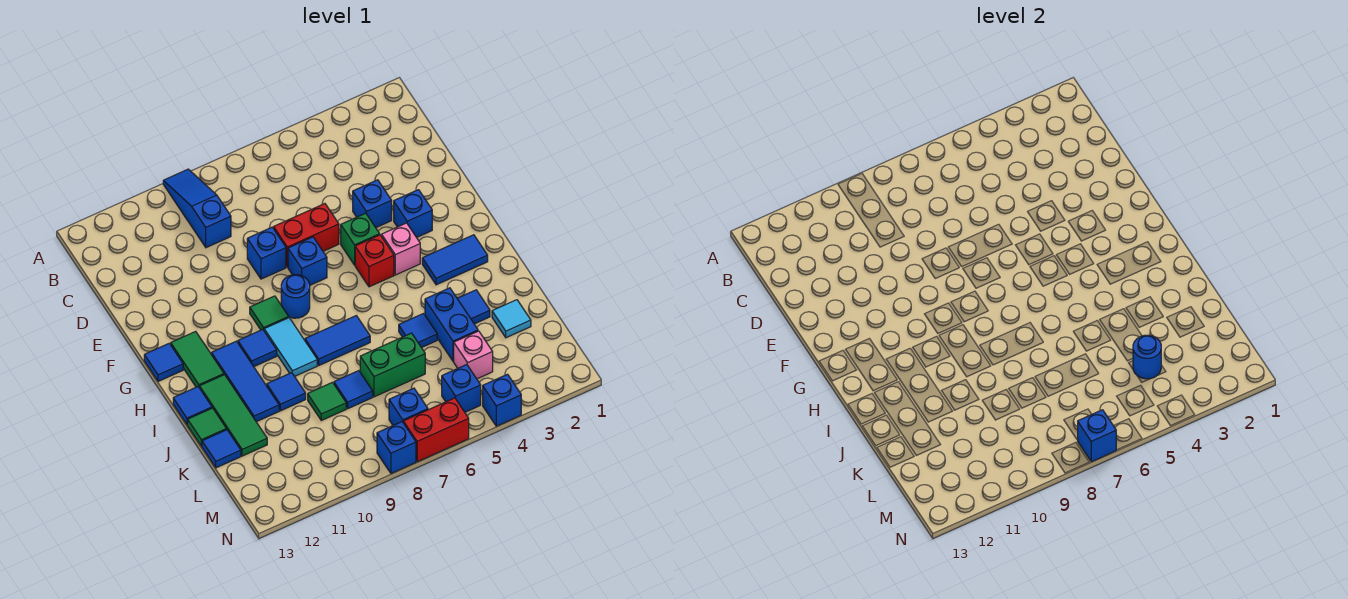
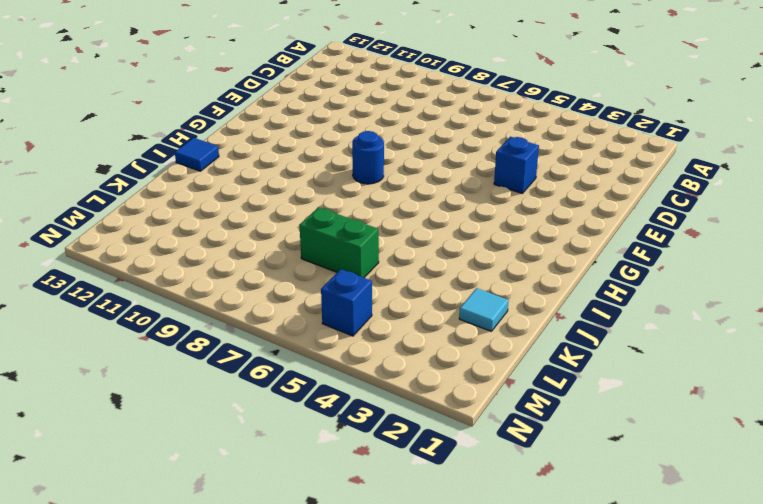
none -> blue 1x3 slope [163,169,231,248]
none -> red 1x2 brick [274,204,339,267]
none -> blue 1x1 brick [247,227,286,279]
none -> blue 1x1 brick [394,190,432,237]

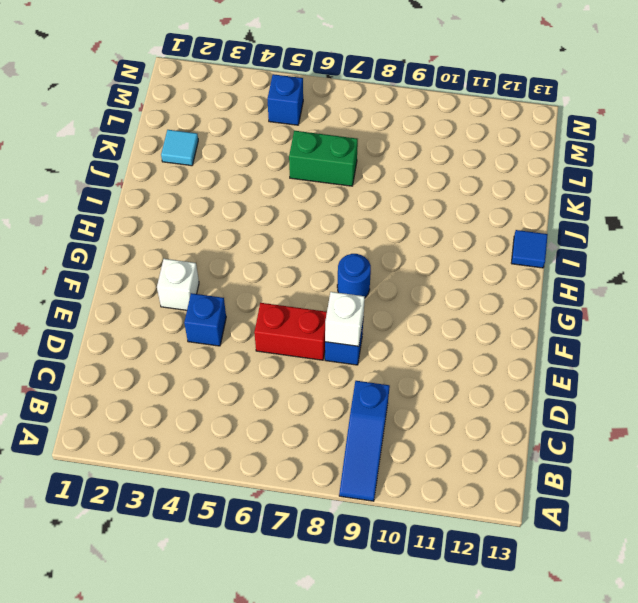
white 1x1 brick [325,292,365,346] -> none
white 1x1 brick [157,259,199,310] -> blue 1x1 brick [394,190,432,237]
none -> green 1x1 brick [341,213,380,265]
none -> blue 1x1 brick [288,237,327,285]
none -> pink 1x1 brick [382,223,420,275]
none -> red 1x1 brick [355,235,394,287]

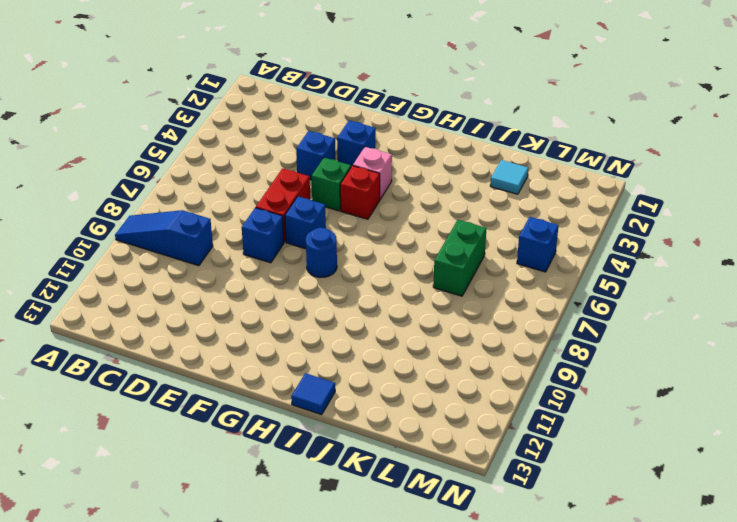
none -> green 1x1 tile [250,296,289,330]
none -> green 1x2 tile [171,331,224,388]
none -> blue 1x1 tile [144,343,183,381]
none -> blue 1x2 tile [422,235,488,285]

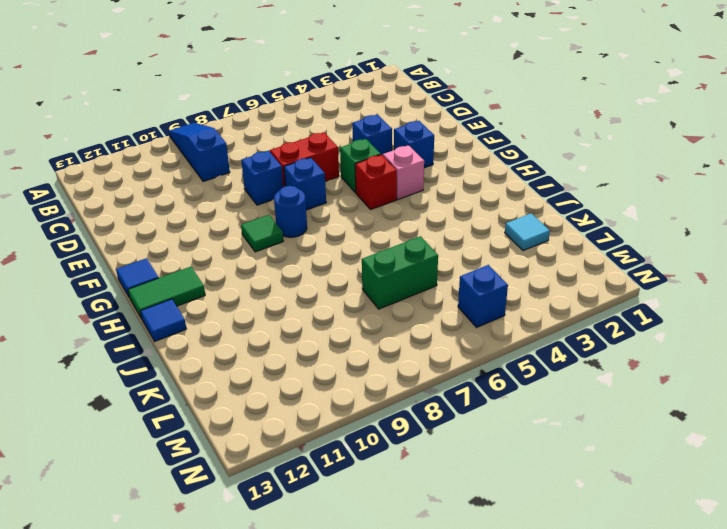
green 1x2 tile [128,267,205,319] -> green 1x2 tile turned to [171,331,224,388]
none -> blue 1x2 tile [422,235,488,285]
none -> cyan 1x2 tile [264,318,317,376]
none -> blue 1x1 tile [238,329,277,366]
none -> blue 1x3 tile [211,341,279,422]

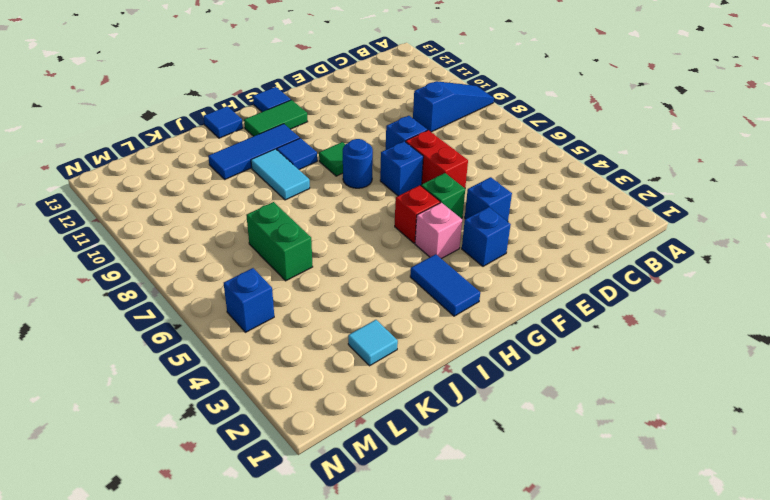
cyan 1x2 tile [251,149,310,200] -> cyan 1x2 tile turned to [264,318,317,376]
none -> blue 1x2 tile [305,316,370,365]
none -> green 1x3 tile [200,375,267,456]
none -> blue 1x1 tile [457,290,490,324]
none -> blue 1x2 brick [425,288,478,361]

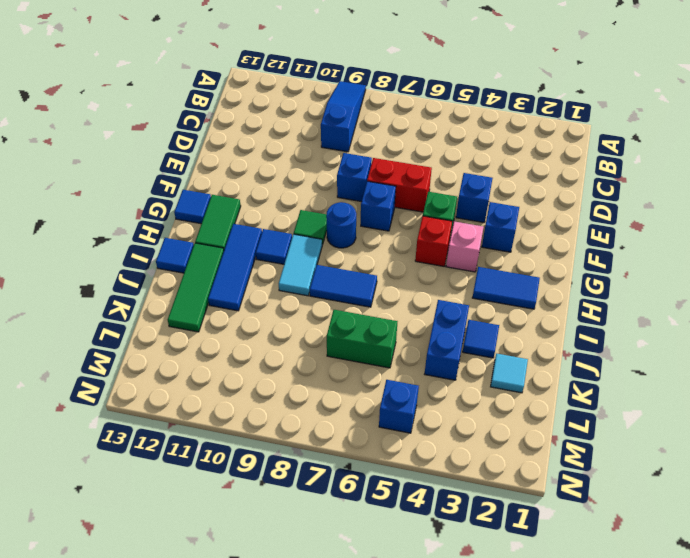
none -> blue 1x1 tile [399,314,437,348]
none -> blue 1x1 tile [267,373,306,411]
none -> green 1x1 tile [188,408,226,446]
none -> blue 1x1 tile [334,371,373,409]

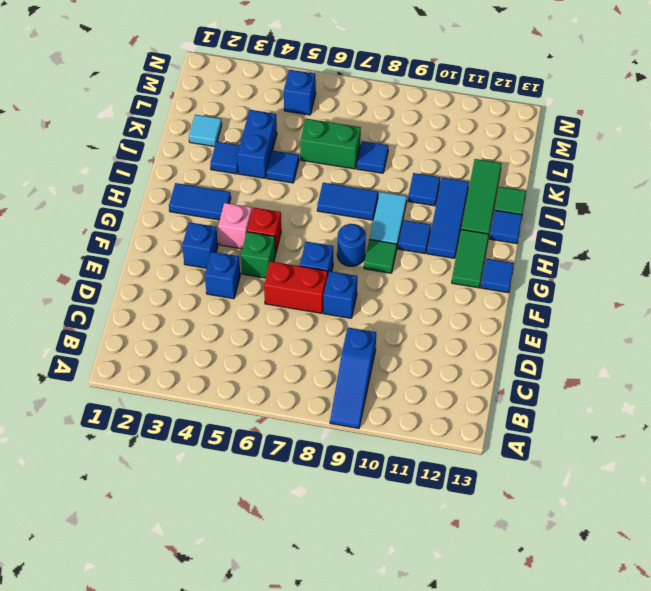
none -> green 1x1 tile [308,382,346,420]
none -> blue 1x1 tile [202,430,241,468]
none -> pink 1x1 brick [454,331,493,379]
none -> blue 1x1 brick [389,388,428,425]

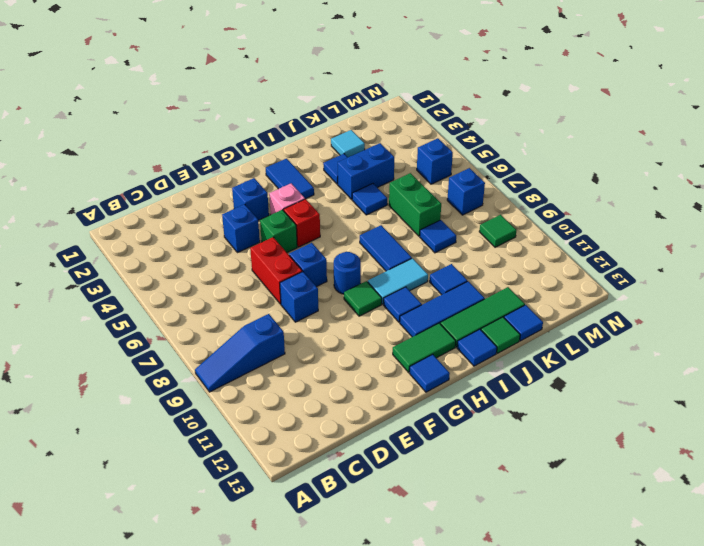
green 1x1 tile [479,215,516,247] -> green 1x1 tile moved to [308,382,346,420]
none -> pink 1x1 brick [454,331,493,379]
none -> blue 1x1 brick [483,374,521,426]
none -> red 1x2 brick [404,398,469,462]
none -> blue 1x1 brick [377,422,416,473]

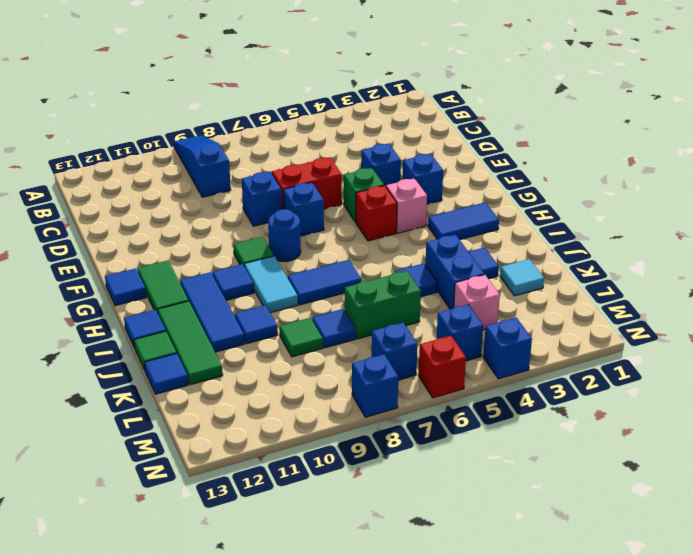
red 1x1 brick [418,336,466,398] -> red 1x2 brick [404,398,469,462]
none -> blue 1x1 round brick [1133,335,1161,379]
none -> blue 1x1 brick [1077,410,1116,462]

